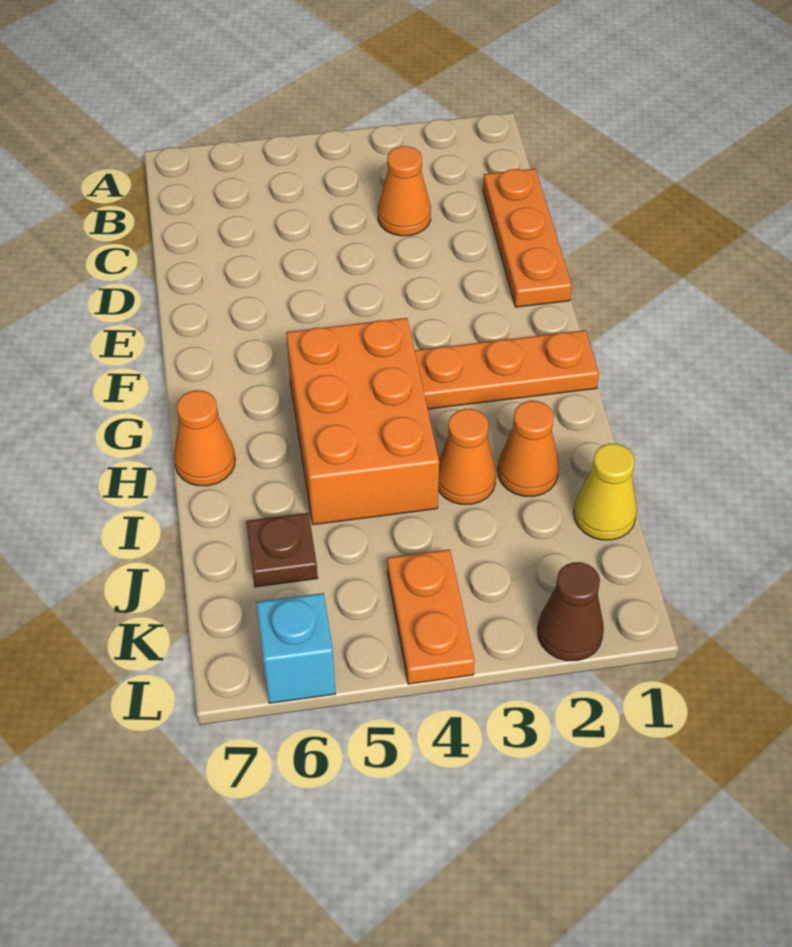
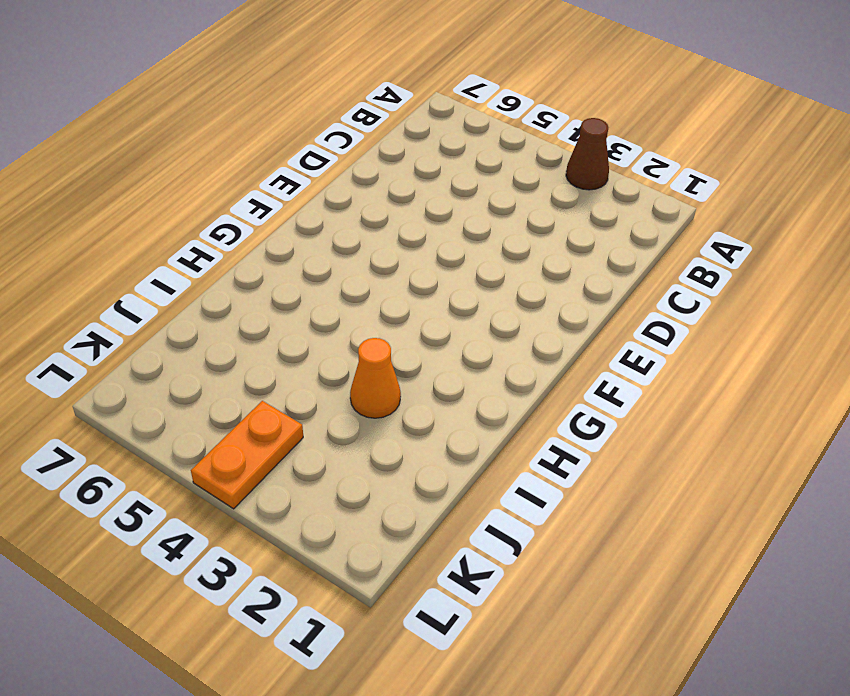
brown 1x1 cone [566,118,609,190] -> brown 1x1 cone moved to [538,562,604,661]
none -> orange 1x3 plate [483,169,572,307]
none -> orange 1x1 cone [378,146,431,236]
none -> orange 1x3 plate [415,330,599,409]

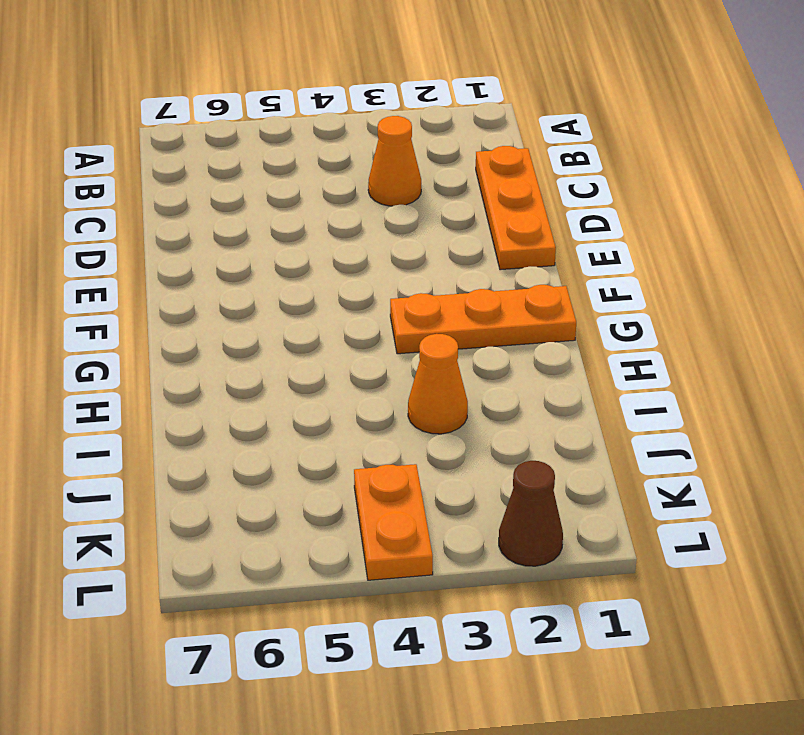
none -> orange 2x3 brick [286,318,439,525]
none -> orange 1x1 cone [174,390,235,486]
none -> orange 1x1 cone [498,401,559,496]

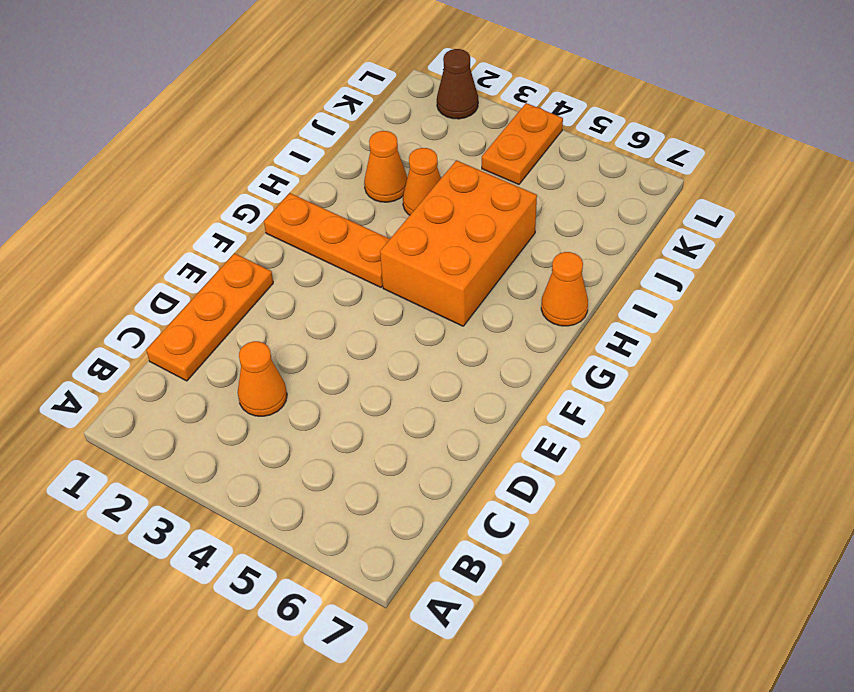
none -> yellow 1x1 cone [574,444,637,540]
none -> brown 1x1 plate [246,513,318,587]
none -> cyan 1x1 brick [256,593,335,703]

